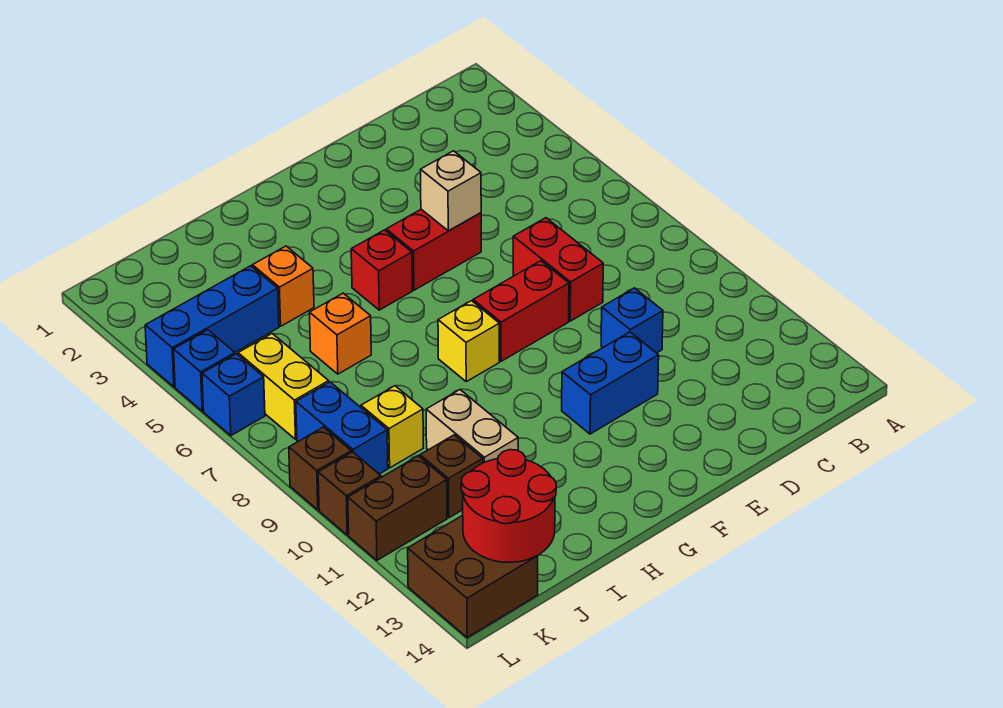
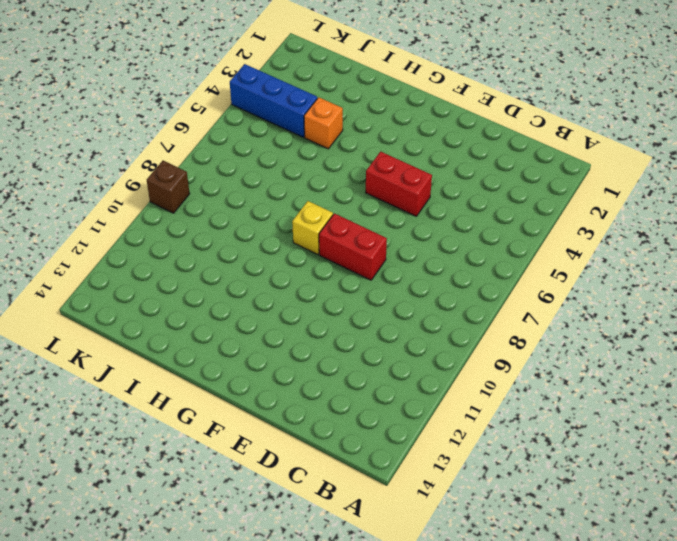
none -> red 1x2 brick [513,218,603,321]
none -> blue 1x1 brick [601,288,663,353]
none -> blue 1x2 brick [562,332,659,434]

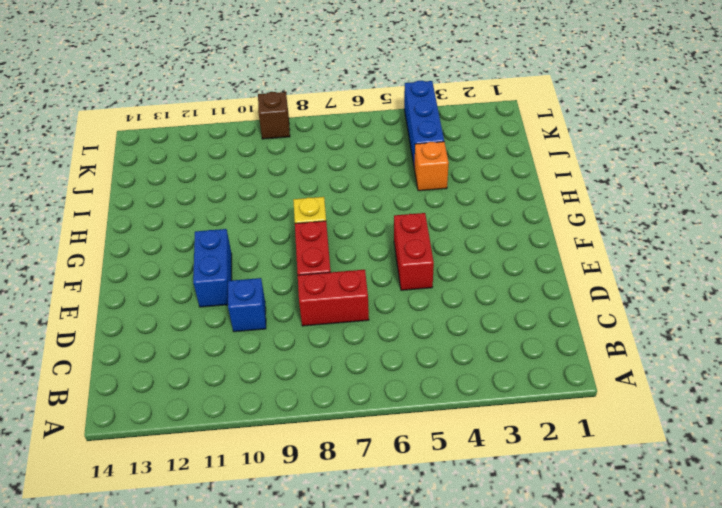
none -> red 1x1 brick [351,230,412,310]
none -> orange 1x1 brick [310,293,371,374]
none -> tan 1x2 brick [426,390,518,463]

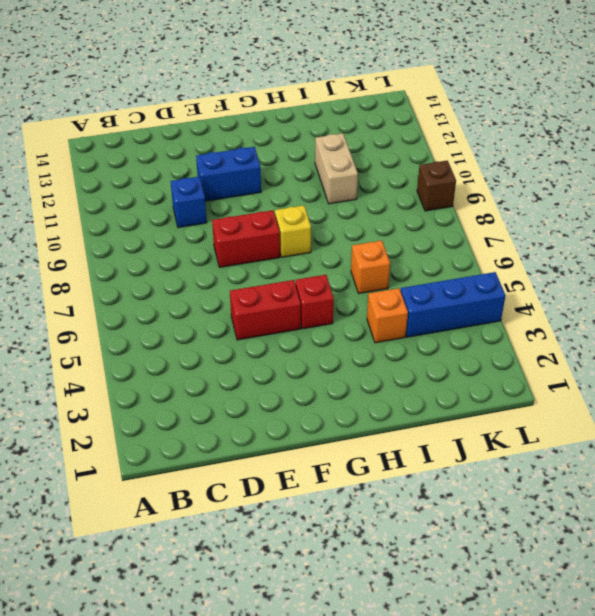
none -> red 1x2 brick [513,218,603,321]
none -> yellow 1x1 brick [361,386,423,468]
none -> brown 1x1 brick [420,435,483,518]

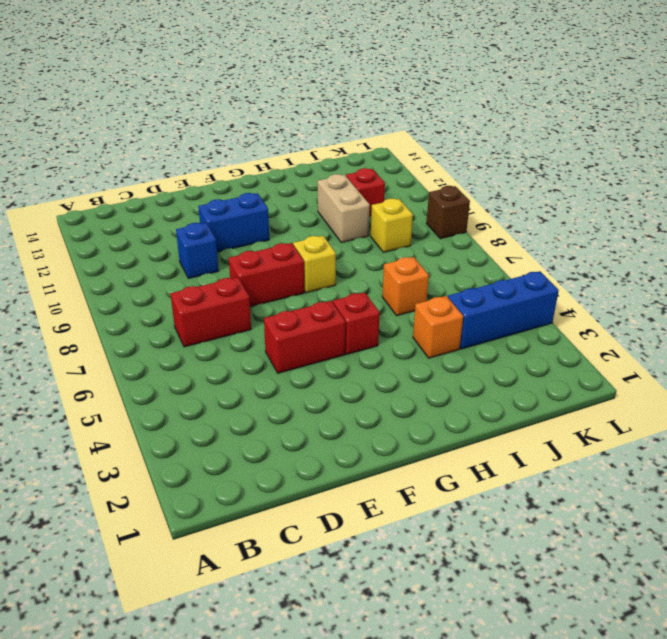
red 1x2 brick [171,277,251,347] -> red 1x2 brick turned to [513,218,603,321]
red 1x1 brick [346,168,385,217] -> brown 1x1 brick [420,435,483,518]
none -> yellow 1x2 brick [238,334,329,439]
none -> blue 1x2 brick [296,382,388,474]
none -> brown 1x2 brick [348,456,447,560]

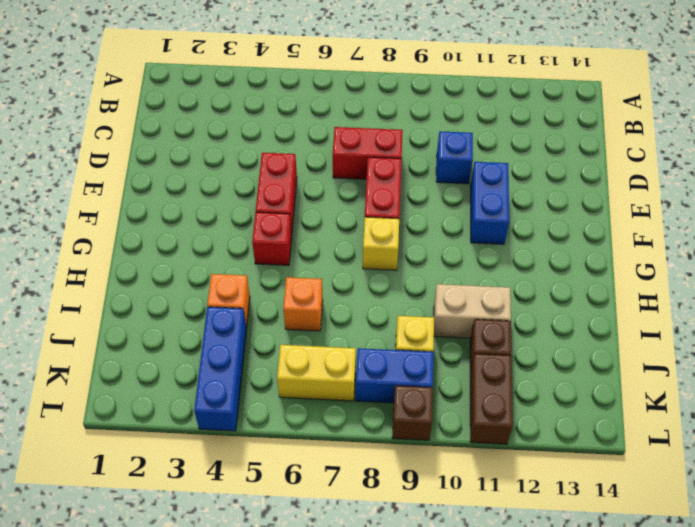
none -> brown 2x2 brick [408,515,538,638]
none -> blue 1x1 brick [174,330,235,411]
none -> blue 1x1 brick [202,354,265,436]

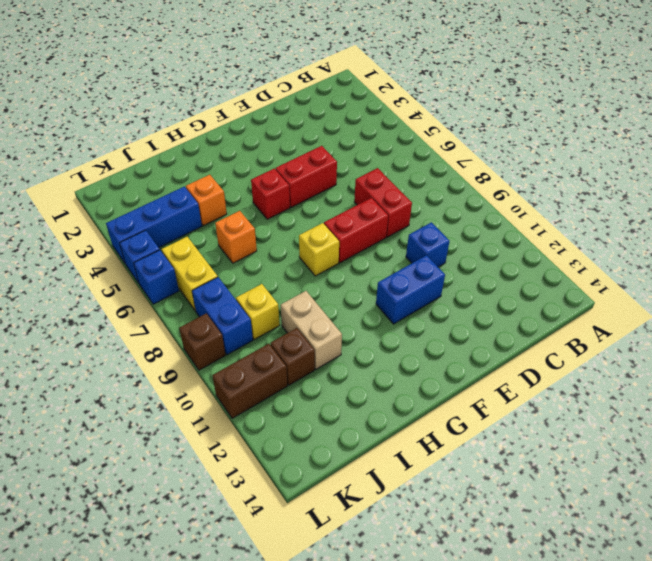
none -> brown 2x2 brick [408,515,538,638]
none -> brown 1x1 brick [318,452,381,535]
none -> tan 1x1 brick [421,151,481,231]

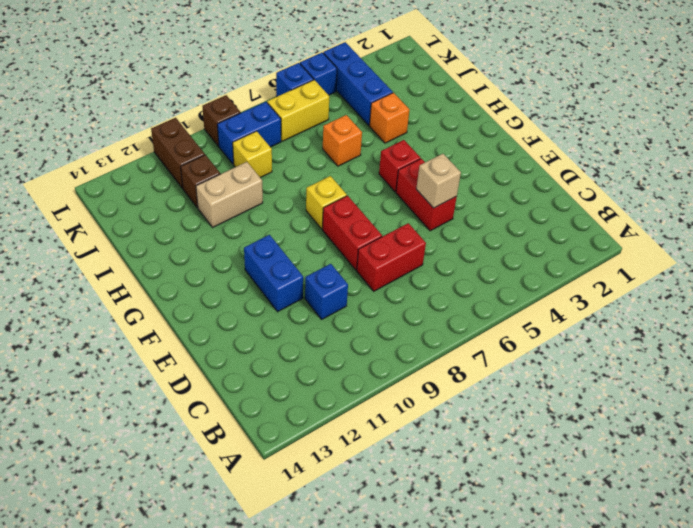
none -> brown 2x2 brick [408,515,538,638]
none -> brown 1x1 brick [318,452,381,535]
none -> red 2x2 round brick [461,450,556,562]

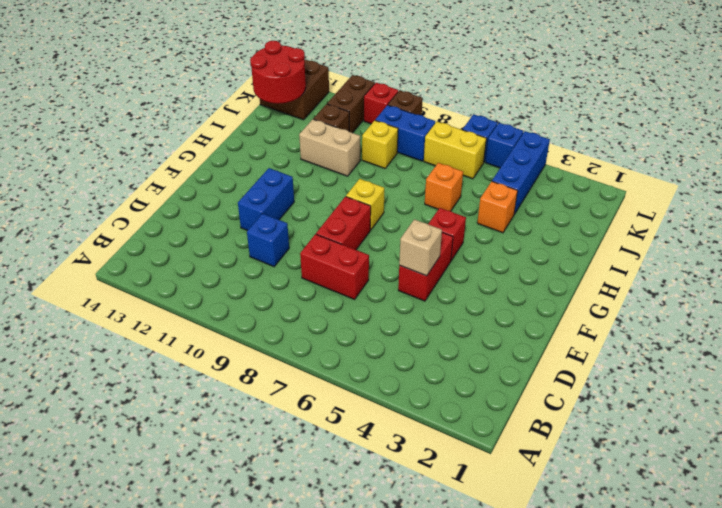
red 1x1 brick [364,83,398,124] -> brown 1x1 brick [318,452,381,535]

